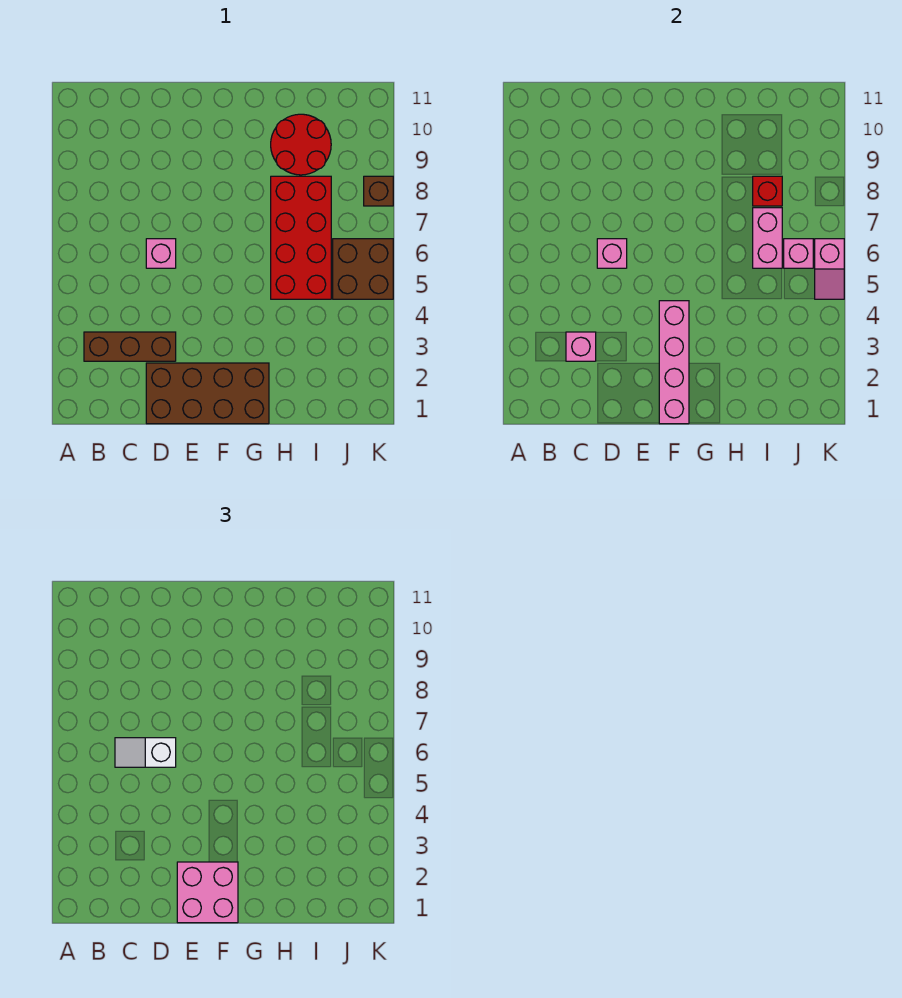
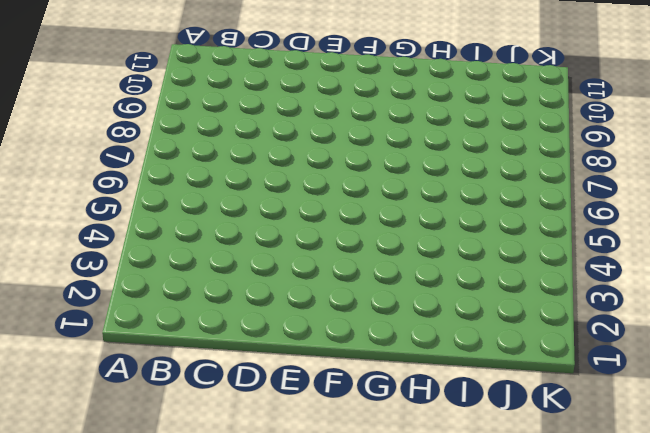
none -> brown 1x3 brick [84,332,176,361]
none -> brown 2x4 brick [146,363,269,424]
none -> pink 1x1 brick [146,239,176,268]

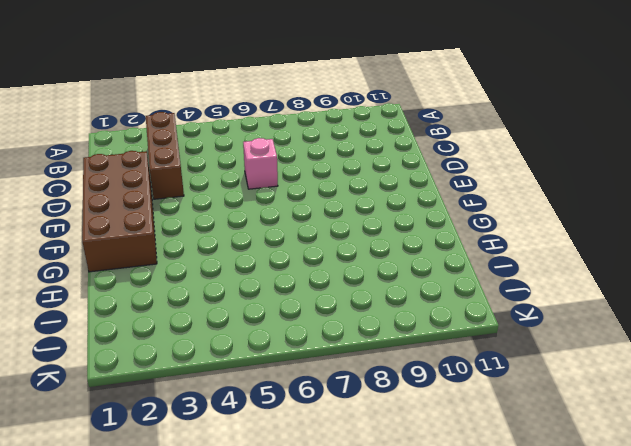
none -> red 2x4 brick [271,176,331,299]
none -> red 2x2 round brick [271,114,331,175]
none -> brown 2x2 brick [333,239,393,299]

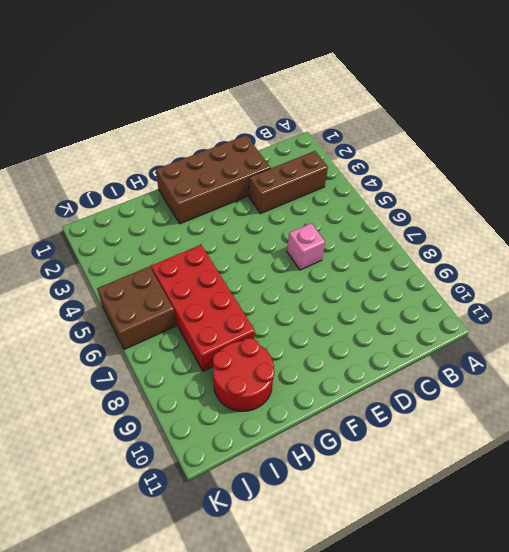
none -> brown 1x1 brick [364,176,393,206]
none -> pink 1x1 brick [566,332,596,361]
none -> pink 1x1 brick [597,239,627,268]

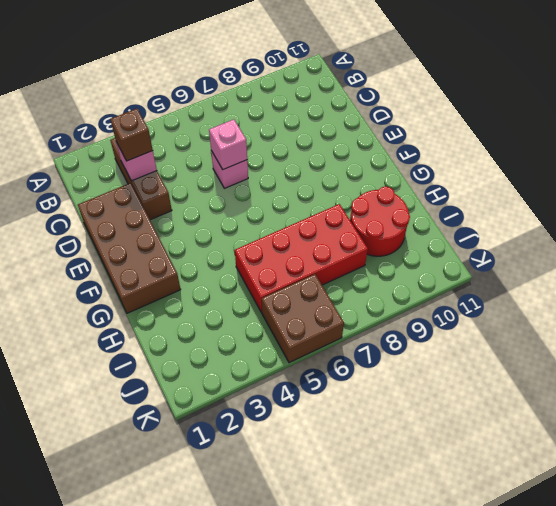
brown 1x1 brick [110,109,153,161] -> brown 1x1 brick moved to [364,176,393,206]
none -> pink 1x4 brick [659,301,689,424]
none -> pink 1x2 brick [753,208,782,268]
none -> red 1x1 brick [753,176,782,206]

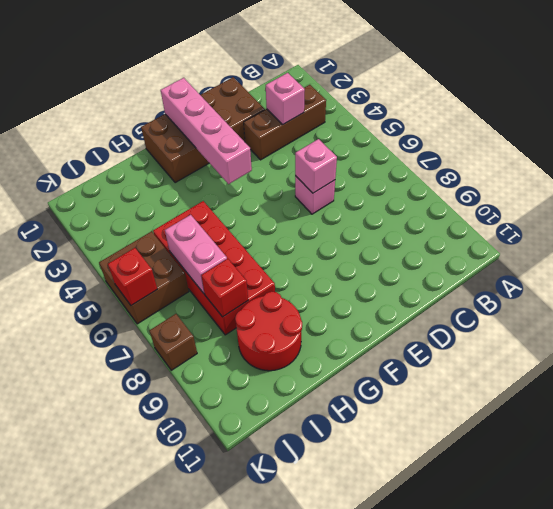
red 1x1 brick [108,248,157,305] -> pink 1x2 slope [815,239,844,299]
none -> pink 1x1 brick [784,239,813,268]
none -> white 1x2 slope [115,738,176,767]
none -> pink 2x2 brick [177,862,238,923]

